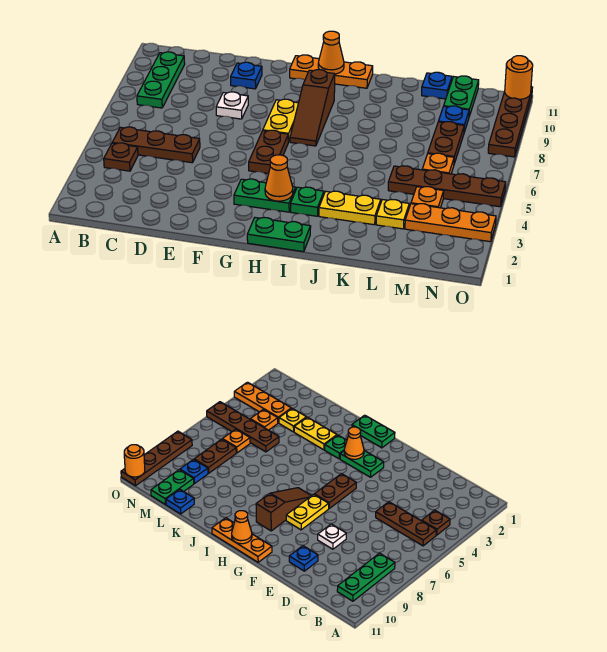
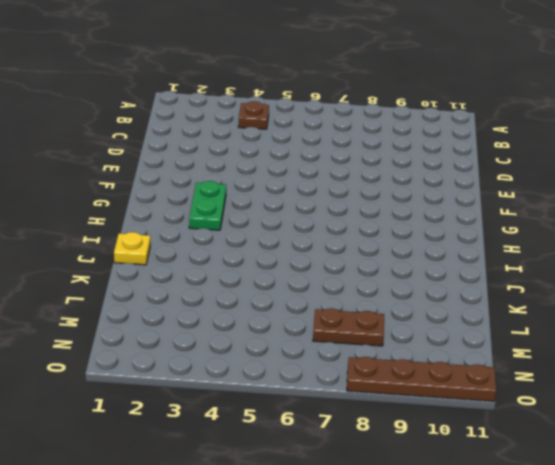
yellow 1x1 plate [114,232,150,265] -> yellow 1x1 plate moved to [376,200,409,229]
none -> brown 1x3 plate [112,127,200,163]
none -> green 1x3 plate [137,52,185,108]
none -> white 1x1 plate [216,92,248,119]

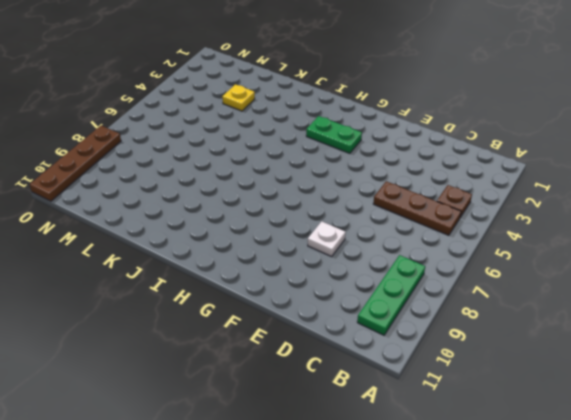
none -> blue 1x1 plate [231,62,262,89]
none -> brown 1x2 plate [249,130,288,174]
none -> yellow 1x2 plate [263,99,298,142]

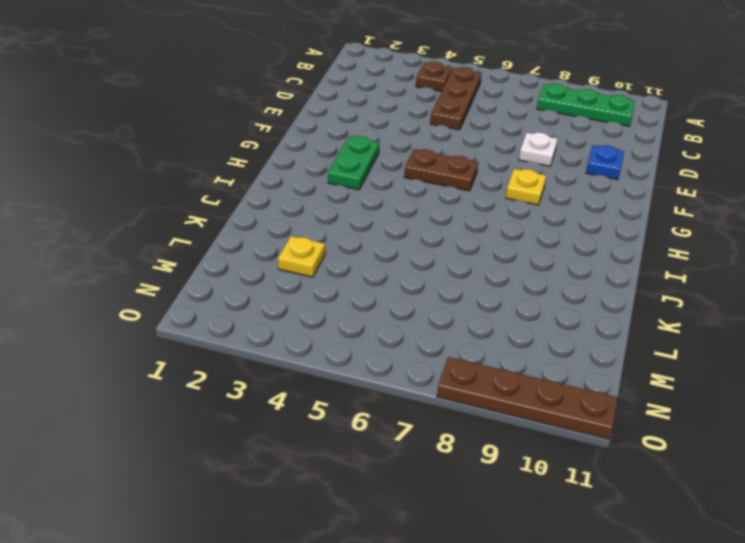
yellow 1x1 plate [506,169,546,205] -> yellow 1x2 plate [263,99,298,142]
none -> orange 1x3 plate [290,55,373,88]
none -> green 1x2 plate [247,218,311,252]
none -> brown 1x3 slope [290,70,335,146]

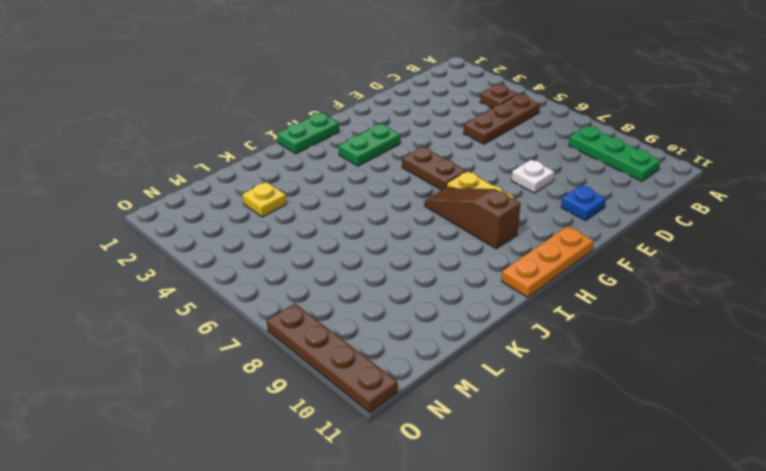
none -> green 1x1 plate [291,187,324,216]
none -> yellow 1x2 plate [319,191,381,225]
none -> brown 1x4 plate [388,166,506,207]

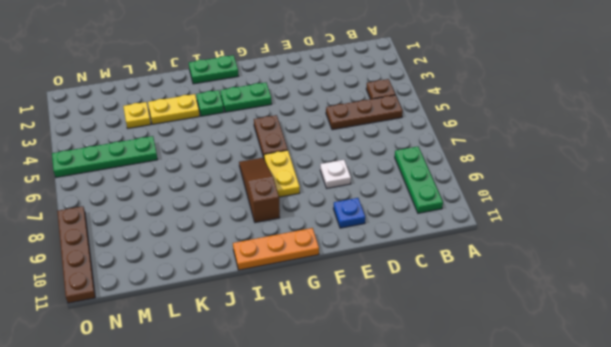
green 1x4 plate [52,136,158,177] -> brown 1x4 plate [388,166,506,207]
none -> blue 1x1 plate [422,72,452,99]
none -> orange 1x3 plate [405,204,496,242]
none -> orange 1x1 plate [411,187,444,208]

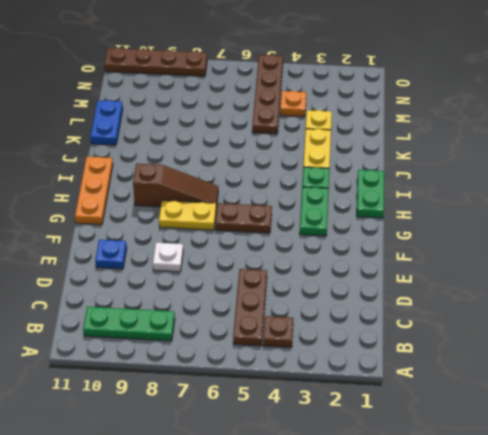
blue 1x2 plate [90,100,123,145] -> blue 1x1 plate [422,72,452,99]
none -> orange 1x3 plate [405,204,496,242]
none -> orange 1x1 plate [422,153,454,174]
none -> brown 1x2 plate [428,122,464,164]

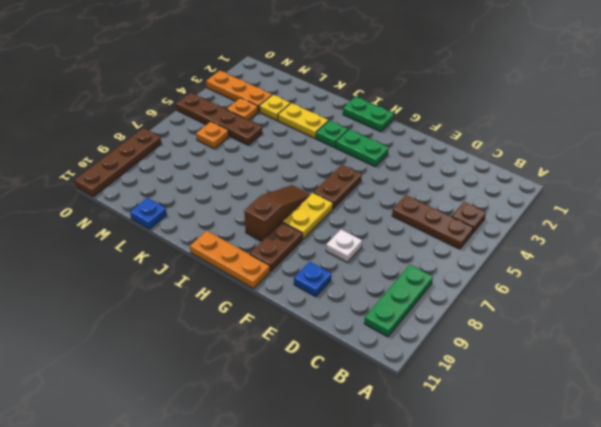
brown 1x2 plate [250,222,302,271] -> brown 1x2 plate moved to [428,122,464,164]
none -> blue 1x1 plate [438,106,469,132]
none -> green 1x2 plate [444,76,479,116]
none -> orange 1x1 cone [265,155,293,201]

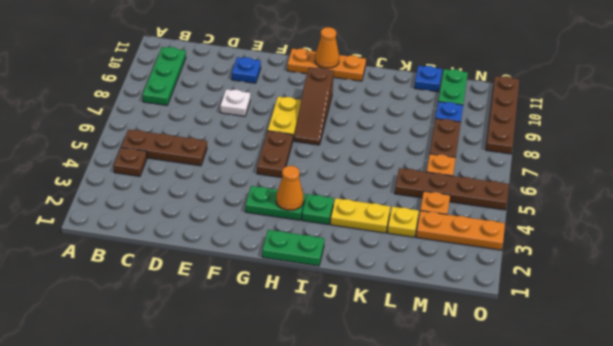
none -> orange 1x1 round brick [505,56,533,99]

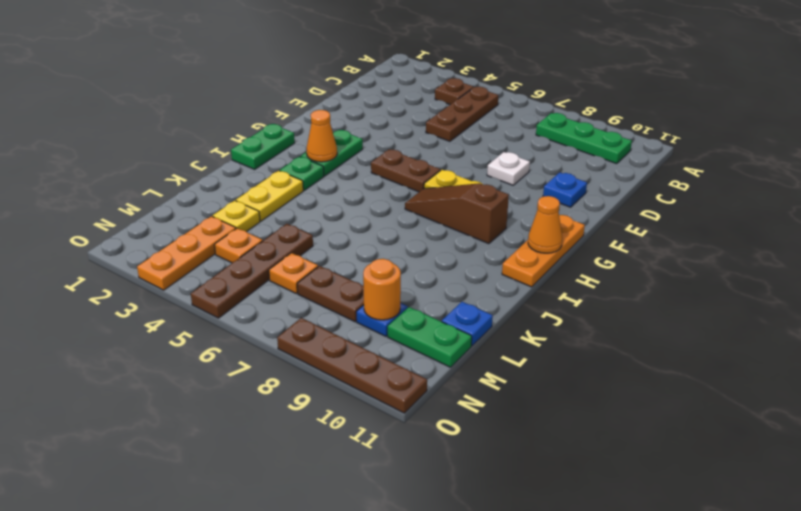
orange 1x1 round brick [363,259,401,320] -> orange 1x1 round brick moved to [505,56,533,99]

